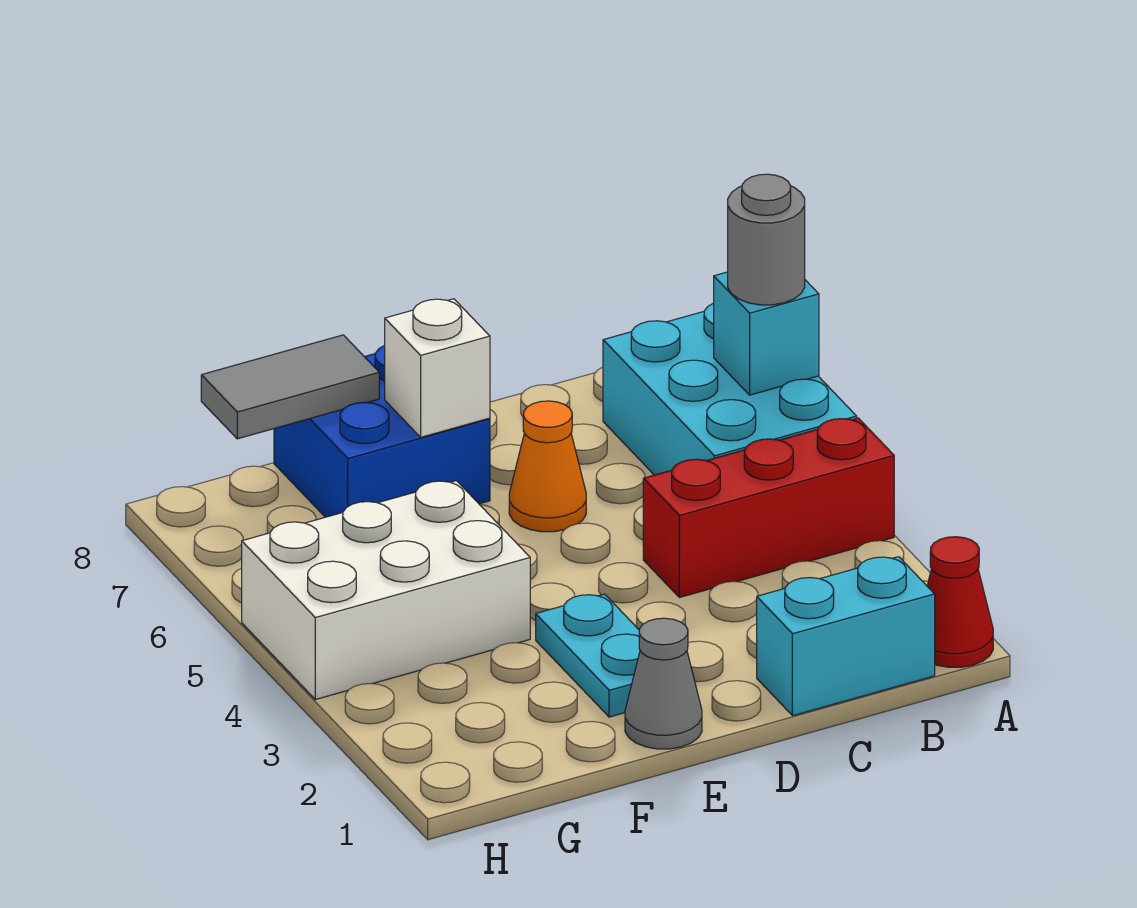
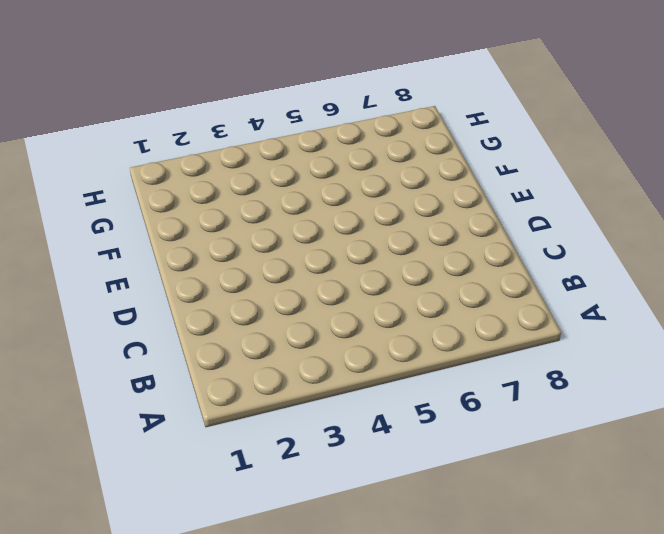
none -> red 1x1 cone [927,537,993,667]
none -> red 1x3 brick [643,418,894,598]
none -> cyan 2x3 brick [603,303,857,475]

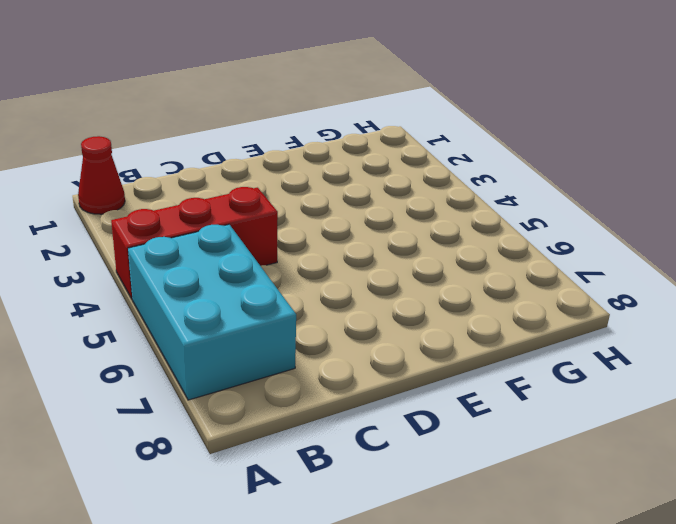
none -> cyan 1x2 brick [757,557,935,716]
none -> orange 1x1 cone [509,401,586,532]
none -> grey 1x1 cone [625,618,702,749]

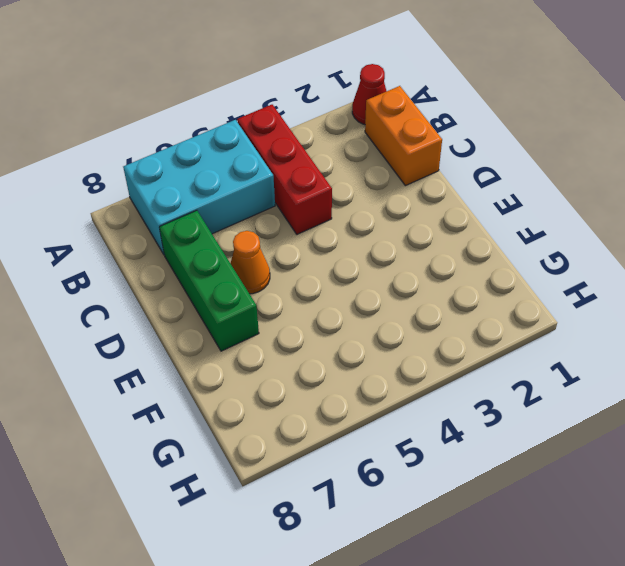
orange 1x2 brick [365,86,442,186] -> cyan 1x2 brick [757,557,935,716]
green 1x3 brick [159,210,259,351] -> blue 2x2 brick [274,345,490,517]
none -> grey 1x1 cone [625,618,702,749]
none -> cyan 1x2 plate [536,594,640,717]
none -> white 2x3 brick [242,481,530,699]

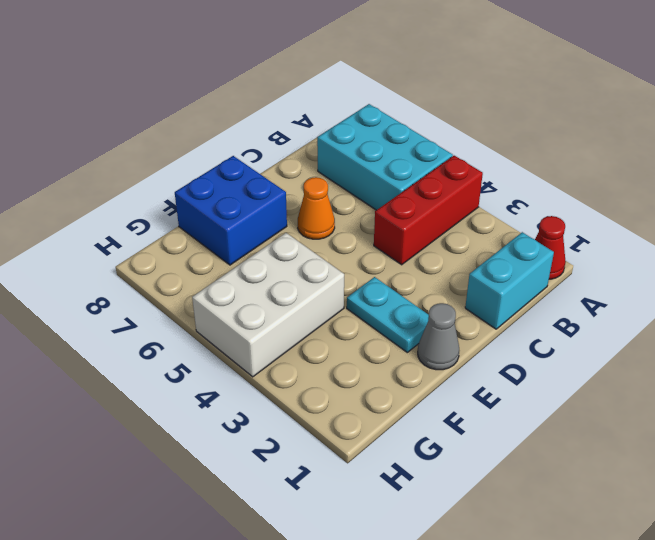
none -> cyan 1x1 brick [714,272,819,395]
none -> white 1x1 brick [385,299,490,437]
none -> grey 1x2 tile [201,335,379,439]

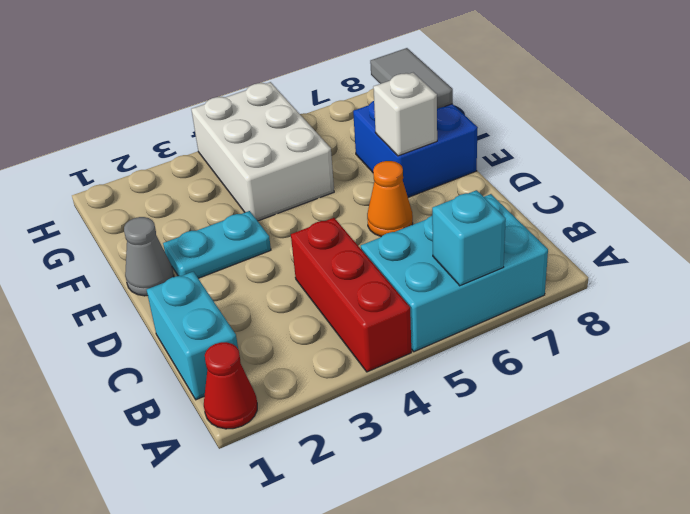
none -> grey 1x1 round brick [728,174,805,305]

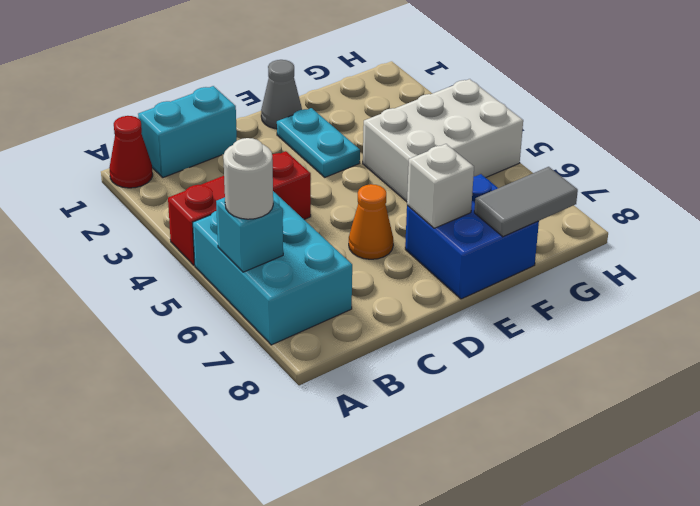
white 1x1 round brick [223,138,273,219] -> grey 1x1 round brick [728,174,805,305]

